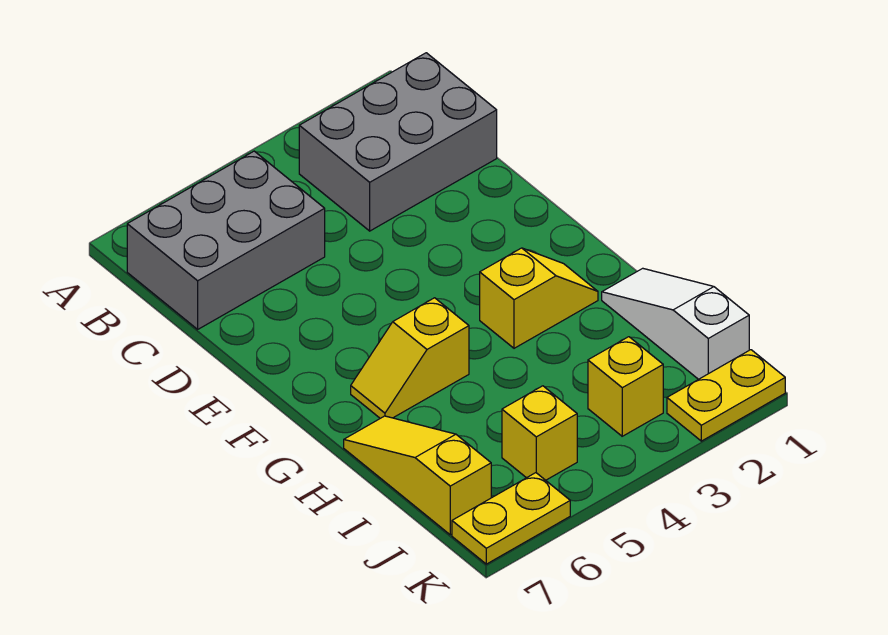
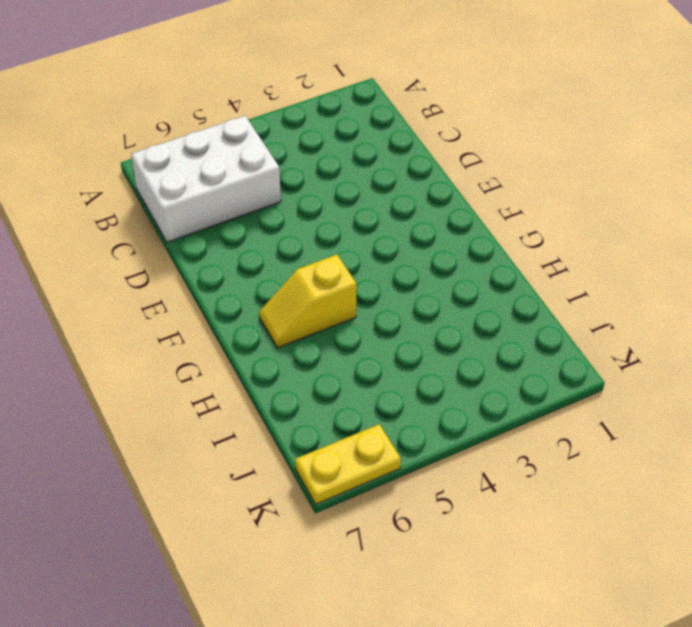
white 2x3 brick [131,116,281,242] -> grey 2x3 brick [127,151,325,329]
none -> grey 2x3 brick [299,53,497,231]
none -> yellow 1x2 slope [480,248,598,348]

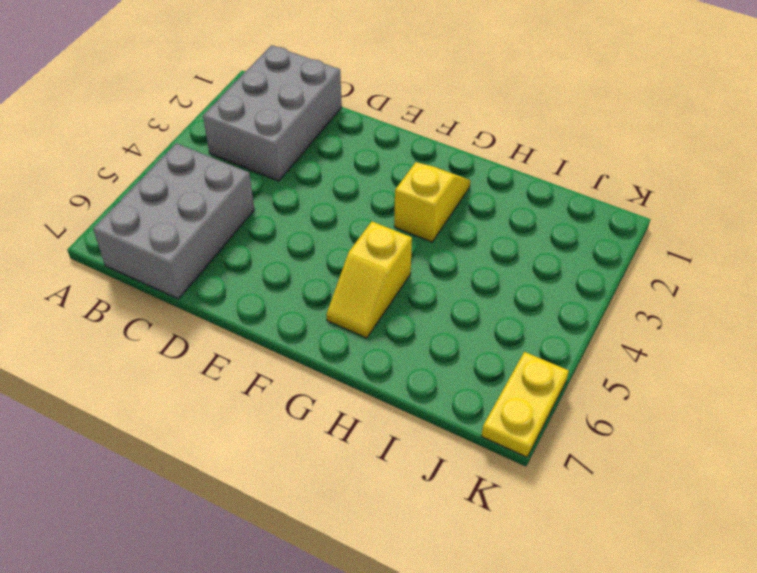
none -> white 1x3 slope [602,268,749,379]
none -> yellow 1x3 slope [344,416,491,535]

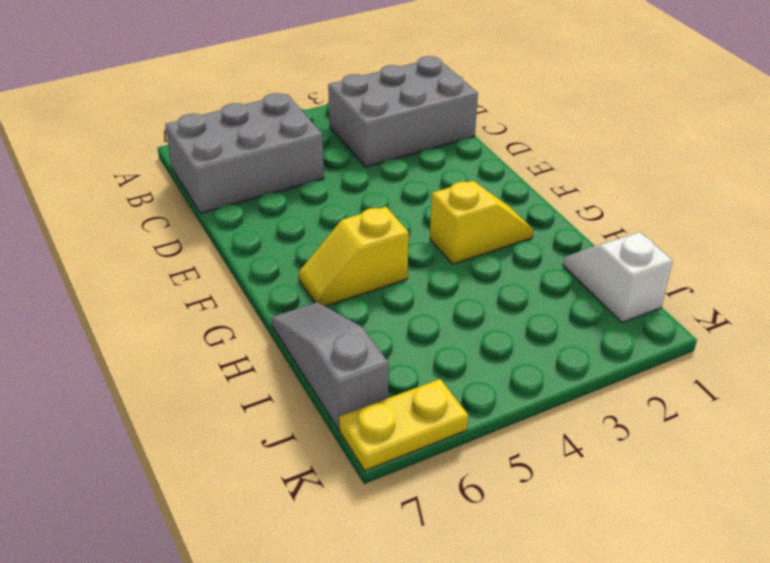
grey 1x3 slope [271,302,389,430] -> yellow 1x3 slope [344,416,491,535]
white 1x2 slope [563,232,673,323] -> white 1x3 slope [602,268,749,379]
none -> yellow 1x1 brick [588,337,663,436]
none -> yellow 1x1 brick [502,386,577,480]

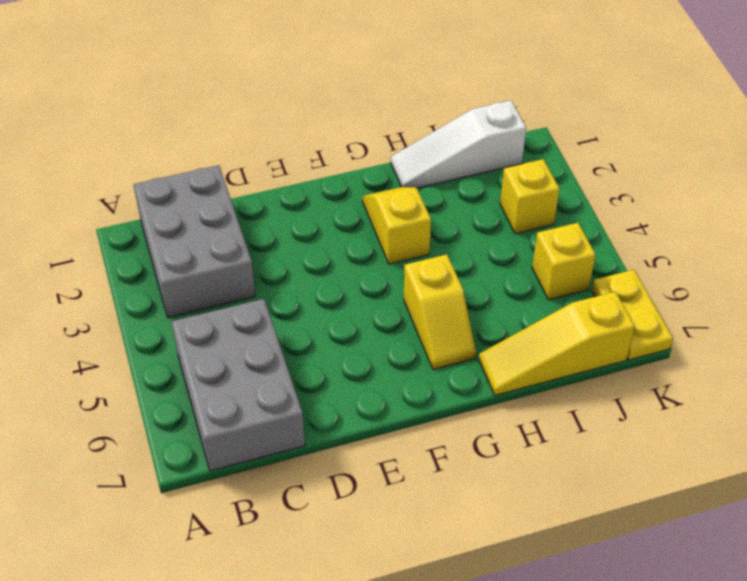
none -> yellow 1x2 plate [667,350,785,441]

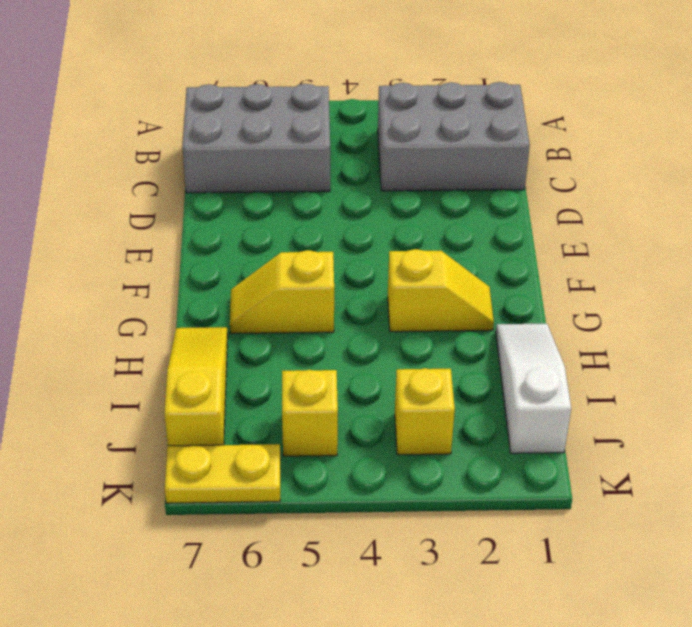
none -> yellow 1x2 plate [667,350,785,441]

